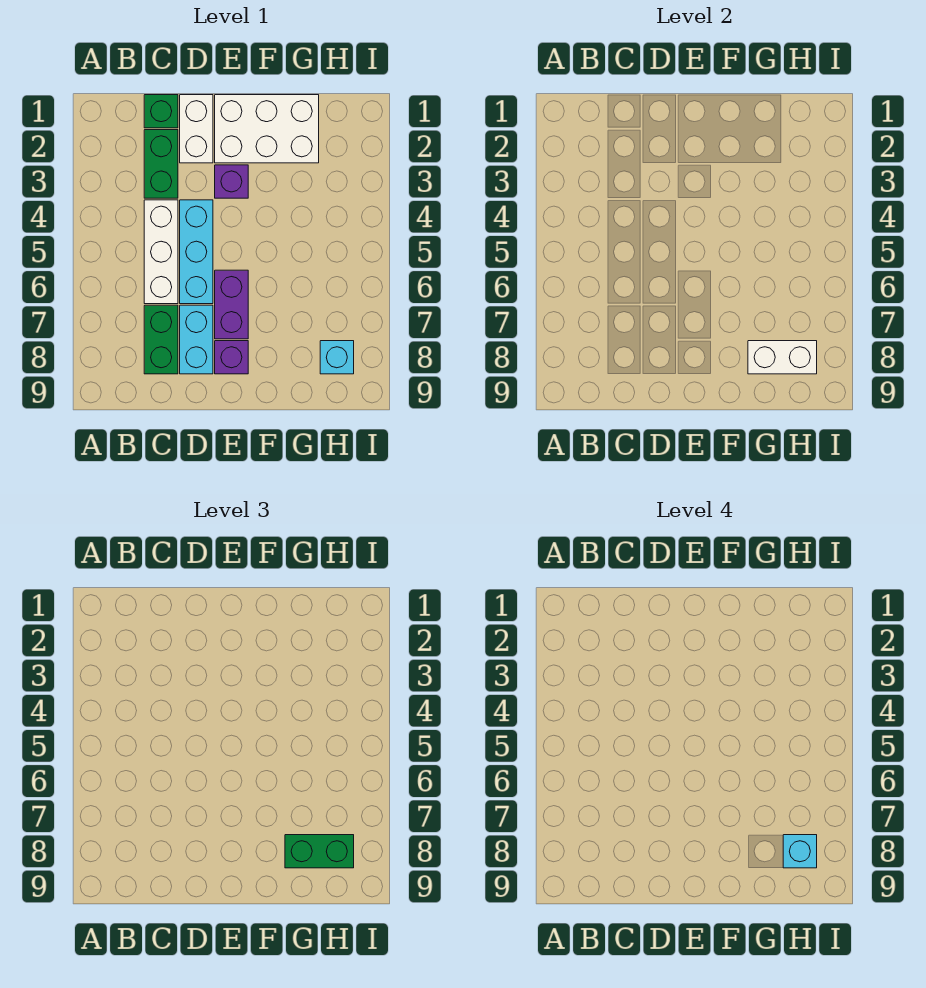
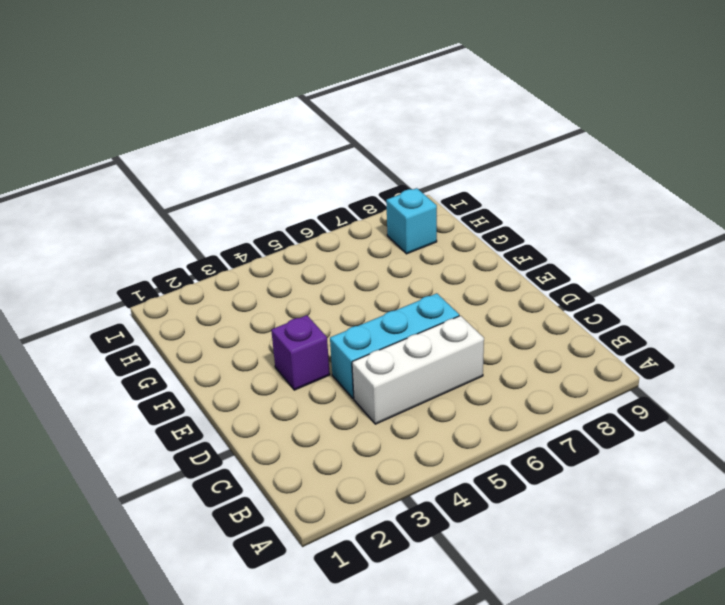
none -> green 1x1 brick [144,95,178,128]
none -> green 1x2 brick [144,130,178,198]
none -> green 1x2 brick [144,305,178,374]

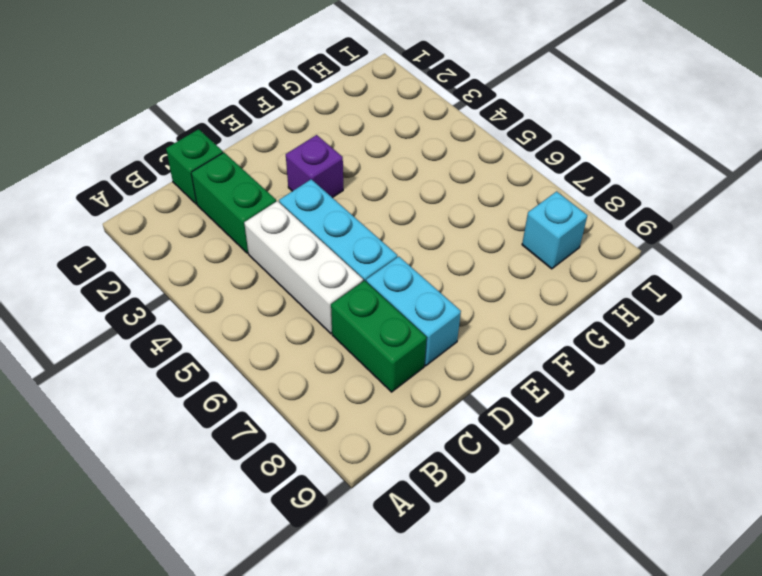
none -> white 1x2 brick [180,95,213,163]
none -> white 2x3 brick [215,95,319,163]
none -> purple 1x2 brick [215,270,248,339]

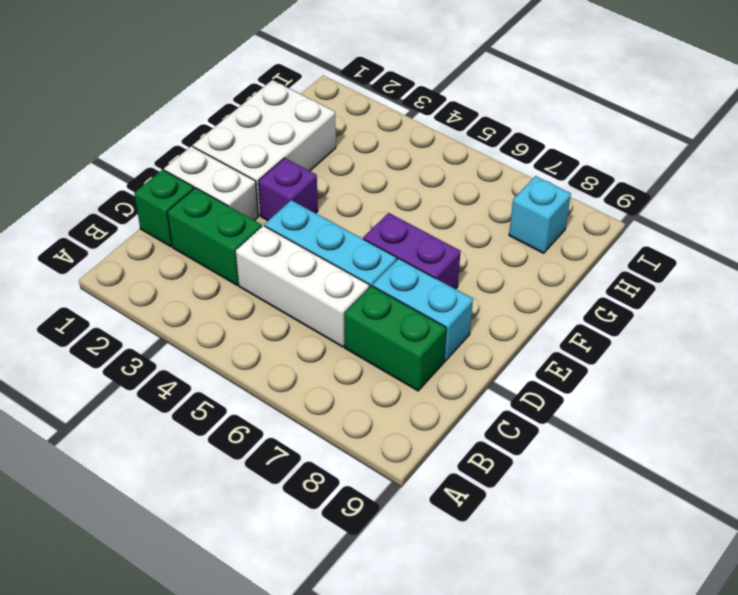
none -> purple 1x1 brick [215,341,248,374]
none -> white 1x2 brick [748,341,817,374]
none -> green 1x2 brick [285,835,354,868]

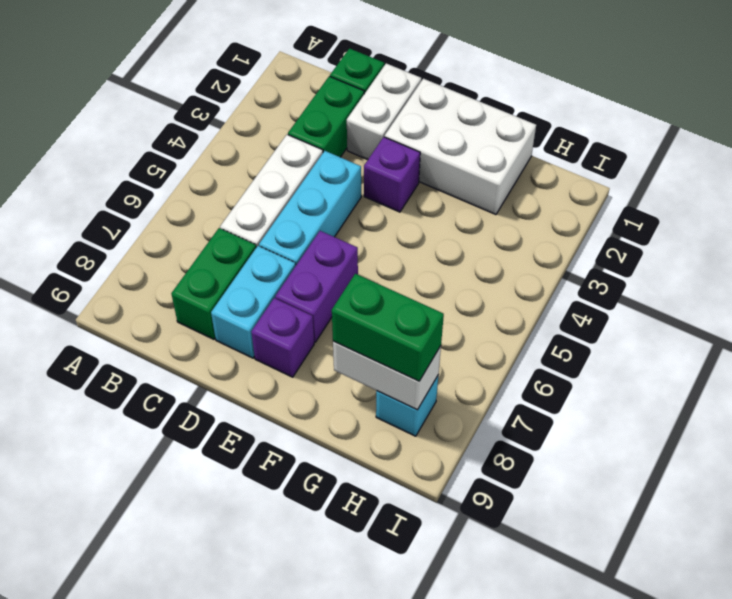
none -> cyan 1x1 brick [783,835,817,868]

